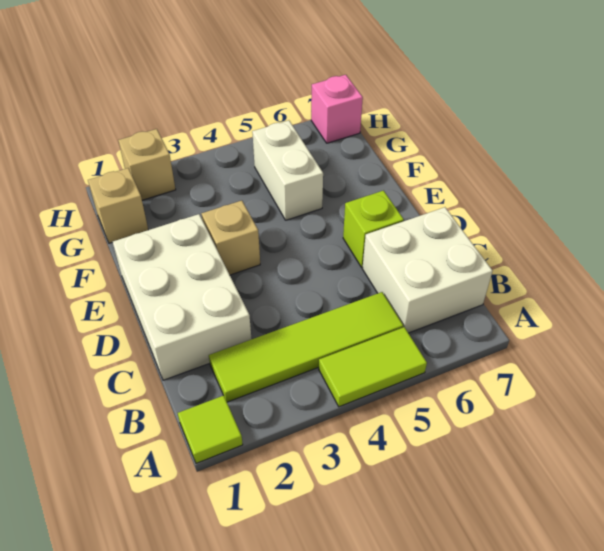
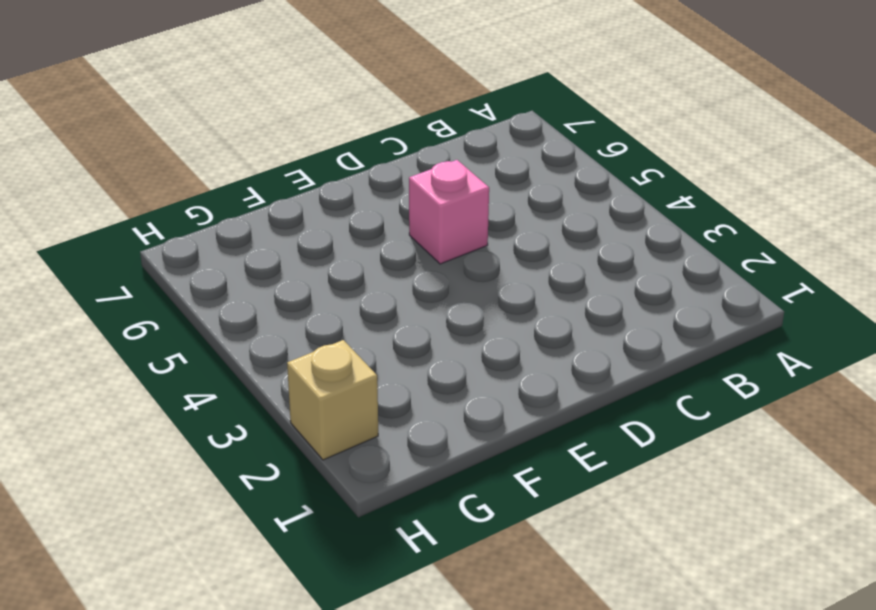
pink 1x1 brick [409,160,489,264] -> pink 1x1 brick moved to [311,75,363,143]
none -> lime 1x1 tile [178,395,243,463]
none -> lime 1x2 tile [319,327,427,407]

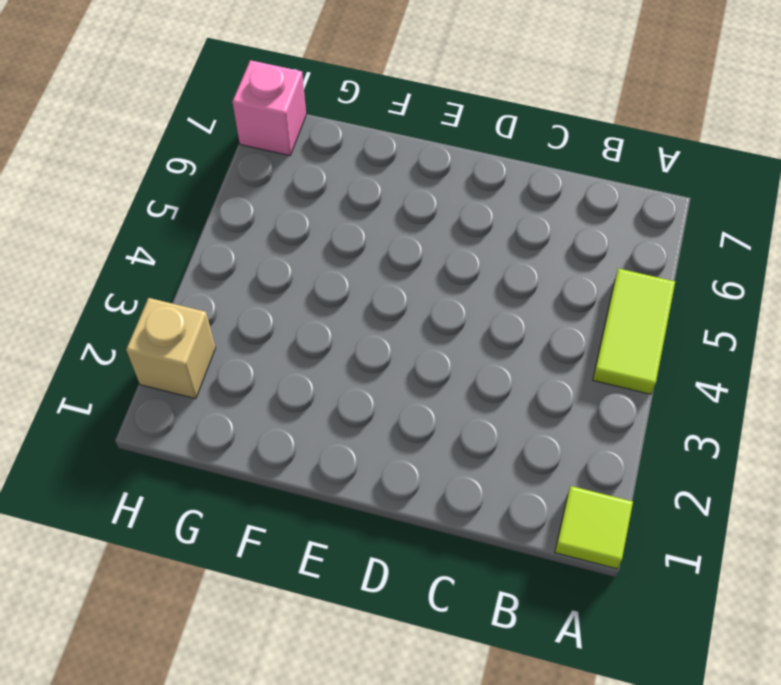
none -> lime 1x4 tile [209,292,403,402]
none -> white 2x2 brick [362,207,493,333]

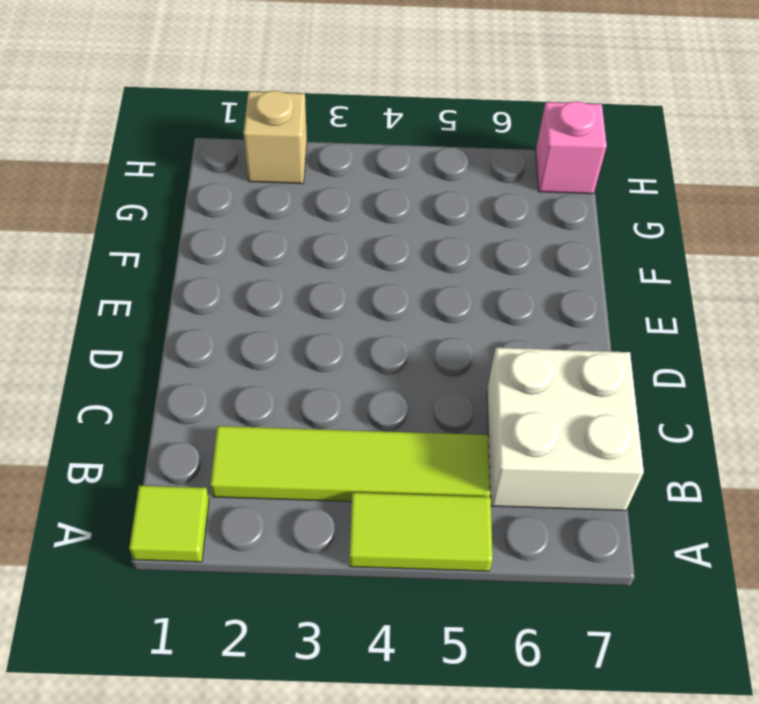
none -> white 2x3 brick [113,214,251,380]
none -> lime 1x1 brick [343,190,404,267]

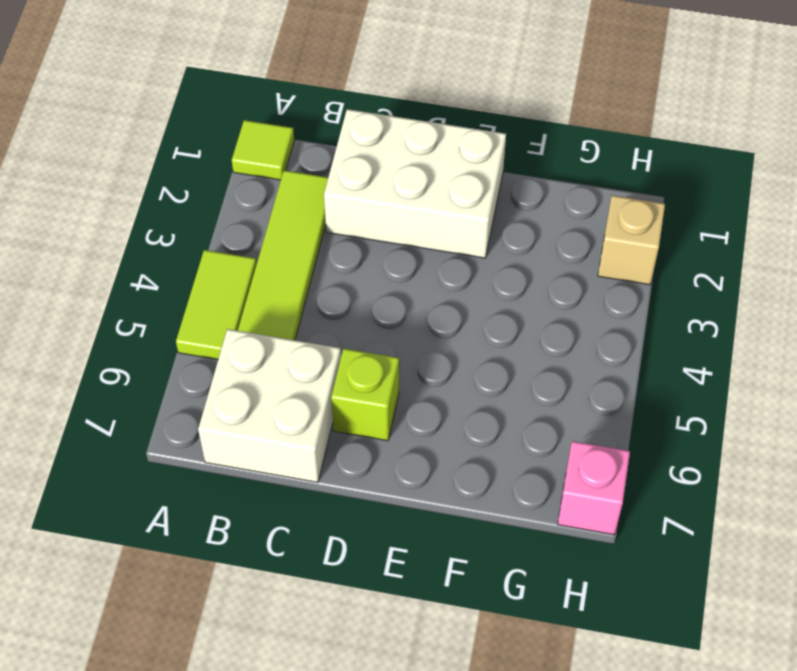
none -> tan 1x1 brick [201,201,260,275]
none -> white 1x2 brick [252,120,323,220]

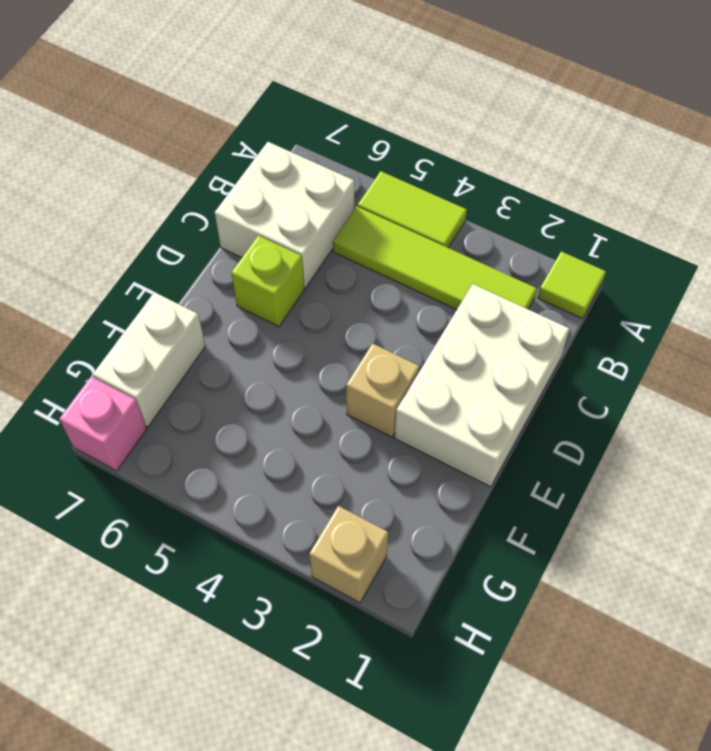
white 1x2 brick [93,292,205,427] -> white 1x2 brick moved to [252,120,323,220]
none -> tan 1x1 brick [88,168,148,243]

